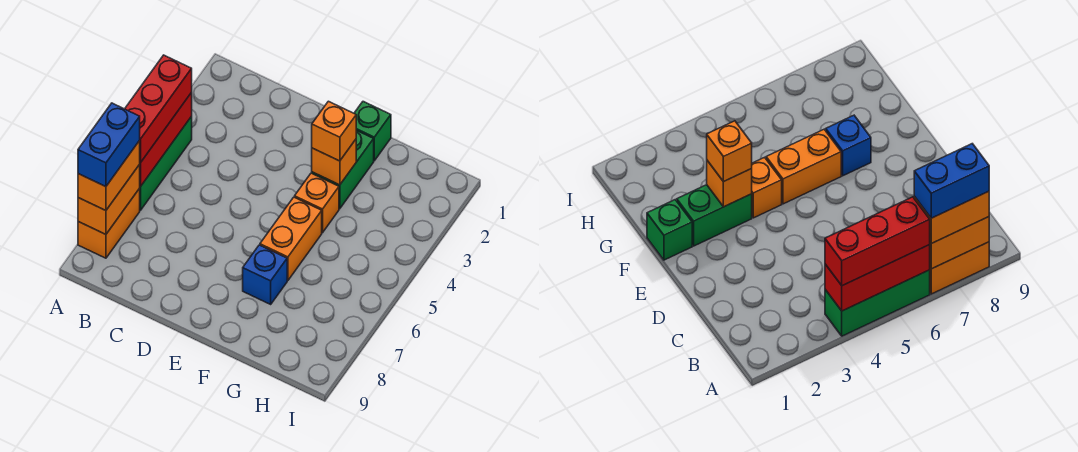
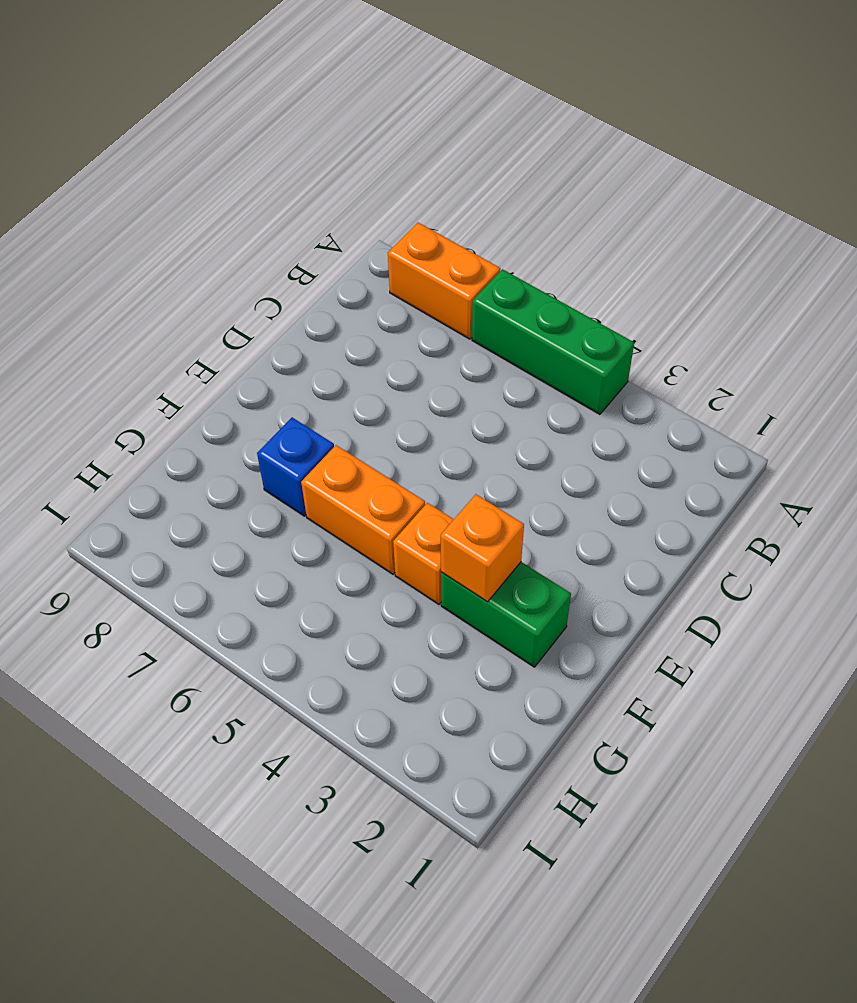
none -> green 1x1 brick [354,102,391,161]
none -> red 1x3 brick [139,93,192,187]
none -> orange 1x2 brick [78,165,140,234]

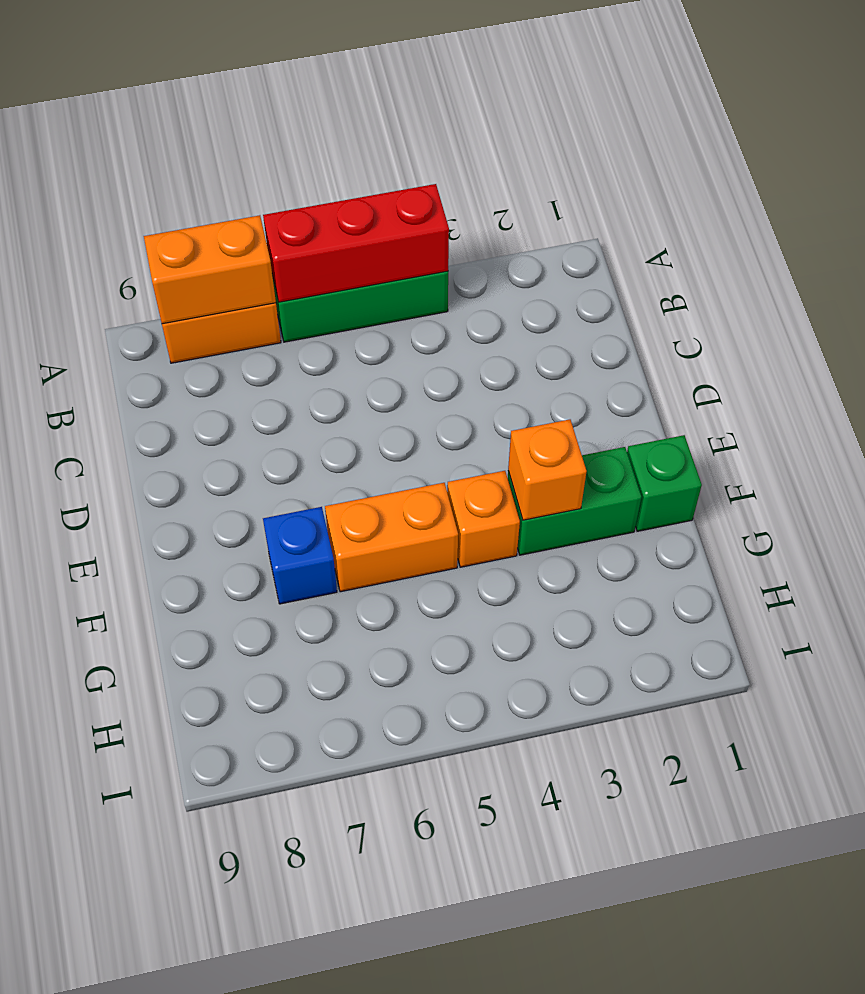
none -> red 1x3 brick [125,55,192,163]
none -> orange 1x2 brick [78,141,140,211]
none -> orange 1x1 brick [312,101,356,161]

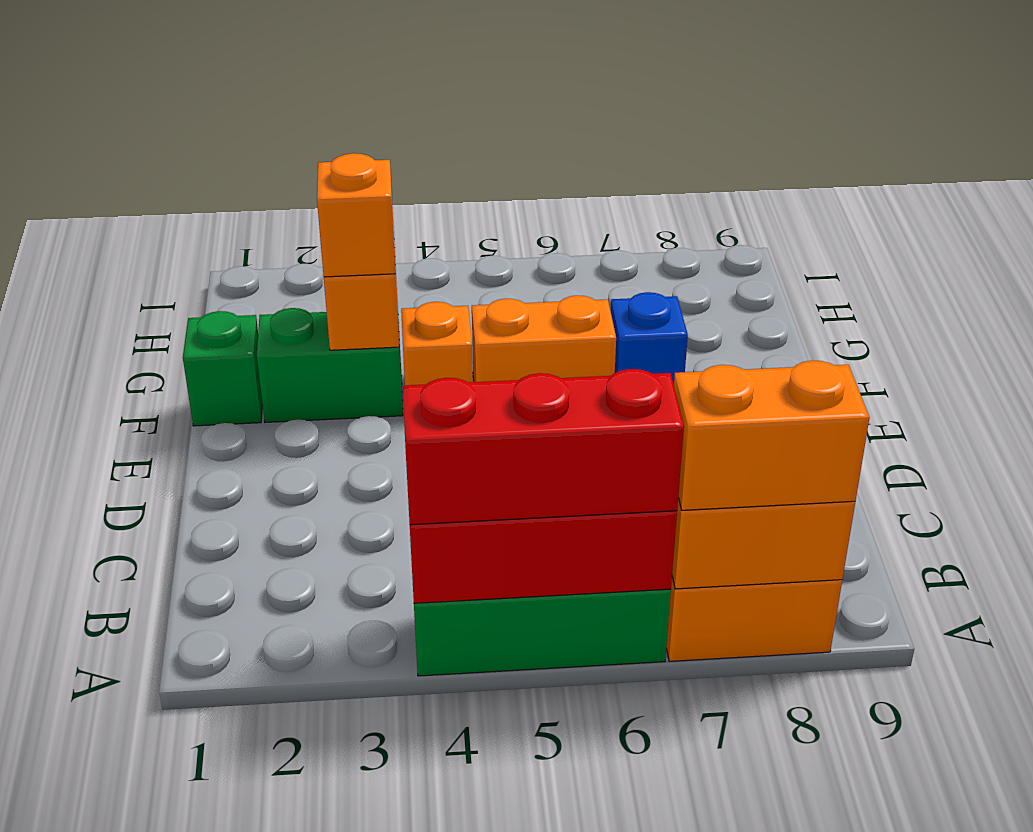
none -> blue 1x2 brick [78,103,140,187]

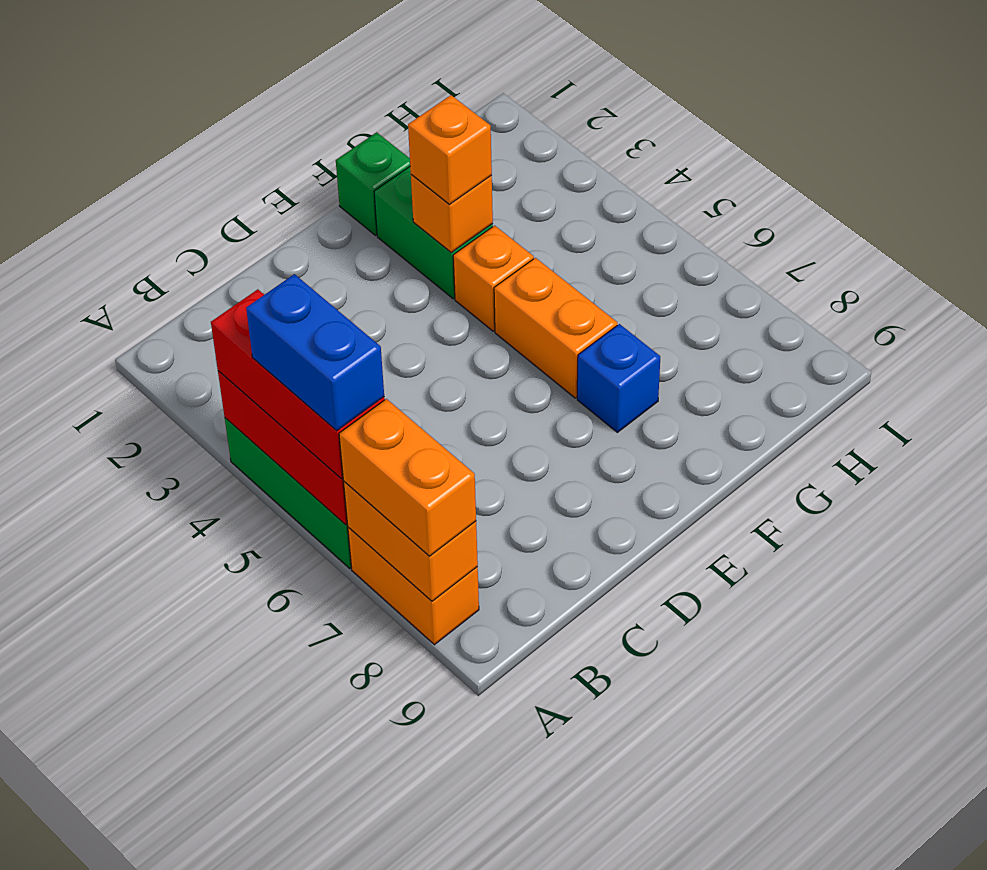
blue 1x2 brick [246,274,384,431] -> blue 1x2 brick moved to [78,103,140,187]

